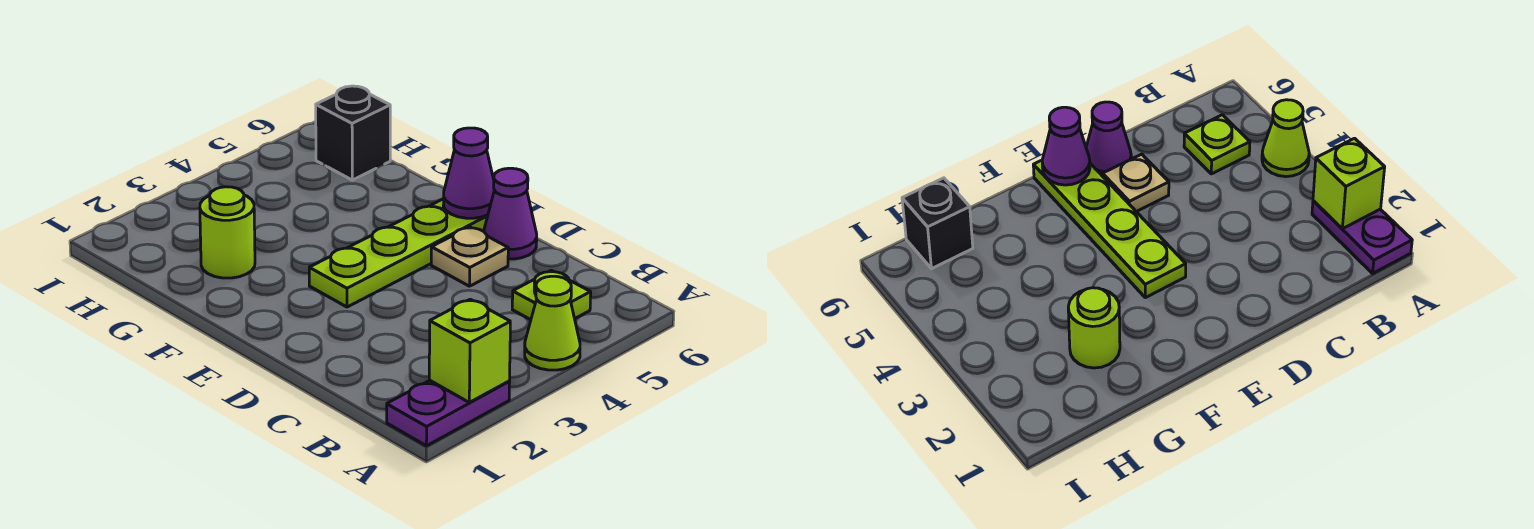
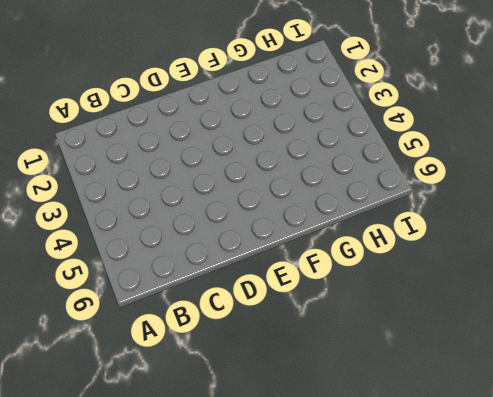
none -> purple 1x2 plate [387,381,510,446]
none -> lime 1x1 cone [525,276,580,370]

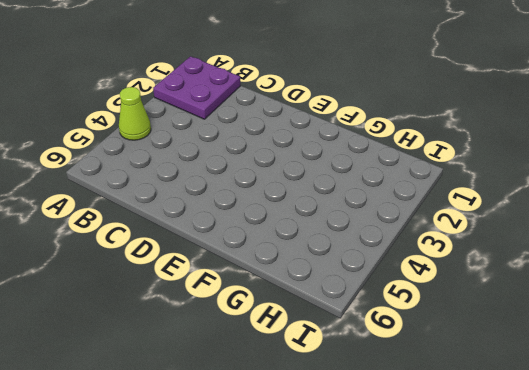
purple 2x2 plate [153,56,240,119] -> purple 1x2 plate [387,381,510,446]
none -> lime 1x1 plate [512,271,591,320]
none -> tan 1x1 plate [431,227,508,286]

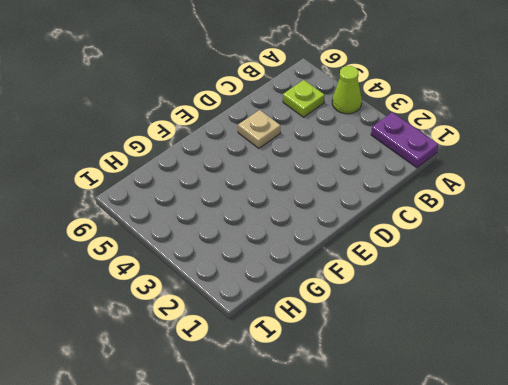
none -> purple 1x1 cone [484,168,537,259]
none -> lime 1x4 plate [309,199,488,307]

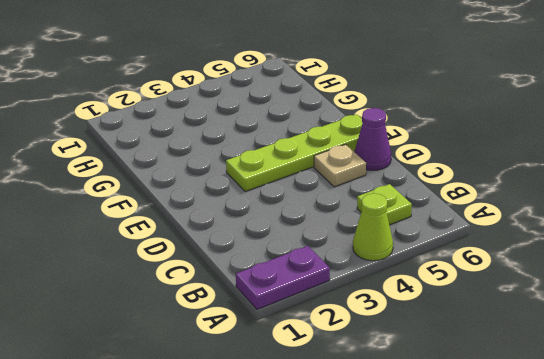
none -> lime 1x1 round brick [200,187,255,278]
none -> black 1x1 brick [316,86,390,180]

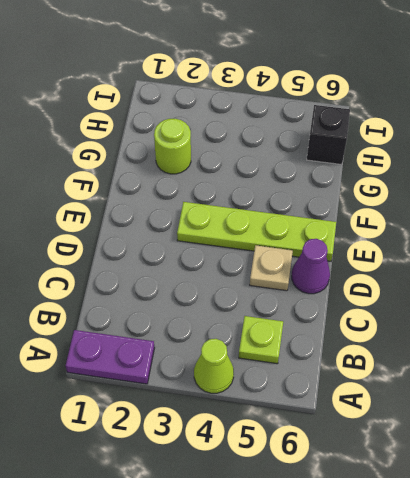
none -> lime 1x1 brick [429,299,510,402]
none -> purple 1x1 cone [443,128,494,218]

